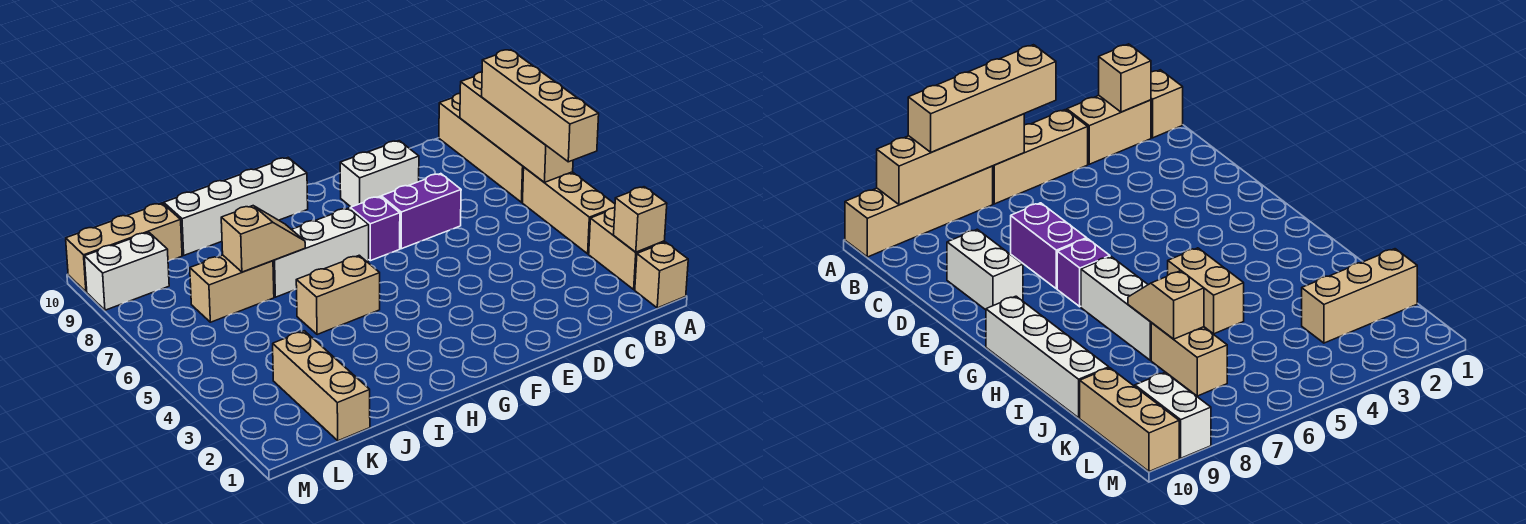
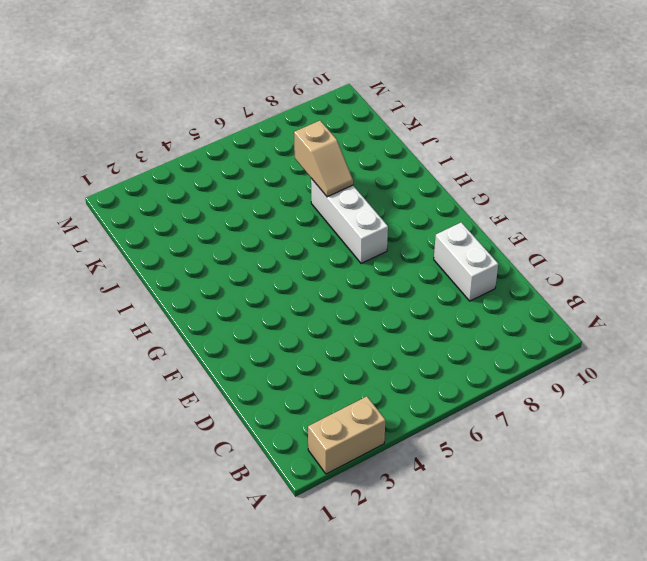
none -> tan 1x1 brick [635,242,688,308]
none -> tan 1x3 brick [522,167,615,254]
none -> tan 1x4 brick [439,93,524,202]

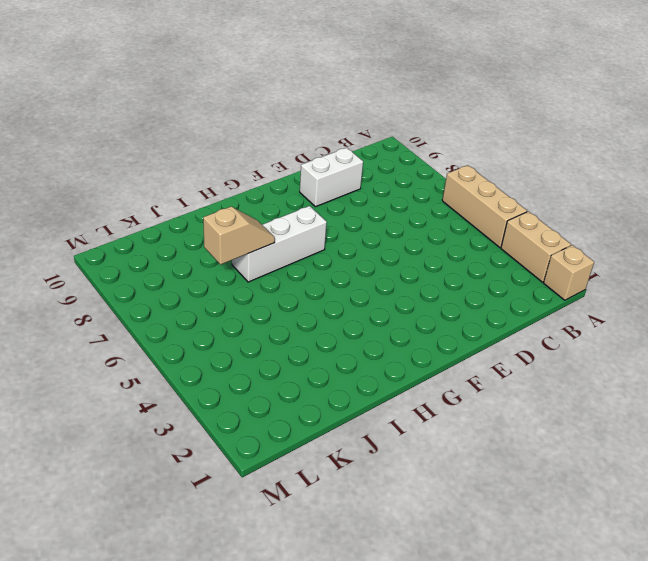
none -> tan 1x4 brick [439,93,524,202]
none -> purple 1x2 brick [381,174,461,249]
none -> purple 1x1 brick [350,196,400,261]

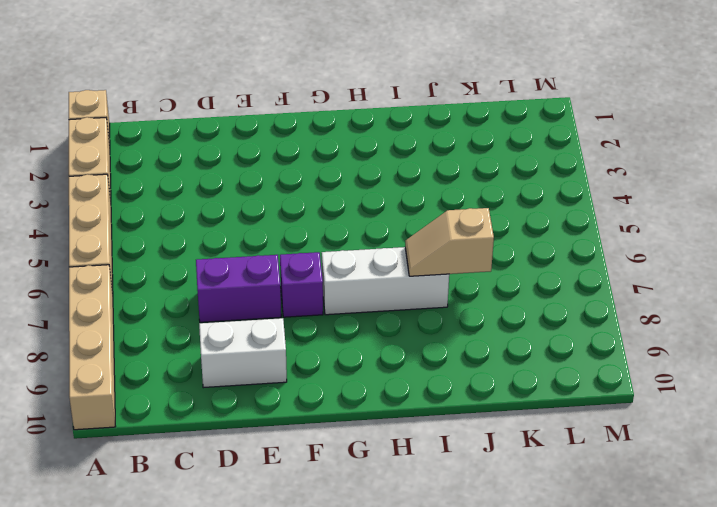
none -> white 1x4 brick [164,158,308,255]
none -> tan 1x2 brick [296,255,380,335]
none -> tan 1x2 brick [190,255,274,322]

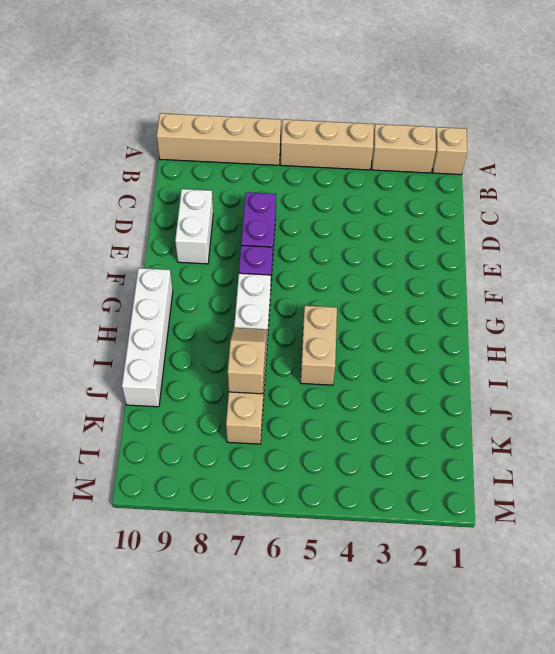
none -> tan 1x3 brick [273,331,370,441]
none -> tan 1x3 brick [66,203,182,292]
none -> white 1x2 brick [84,232,169,310]

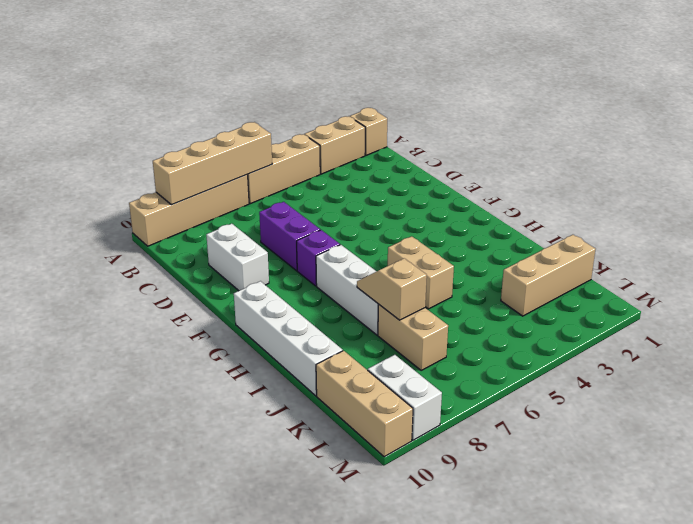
none -> tan 1x1 brick [614,187,667,252]
none -> tan 1x4 brick [482,50,599,162]

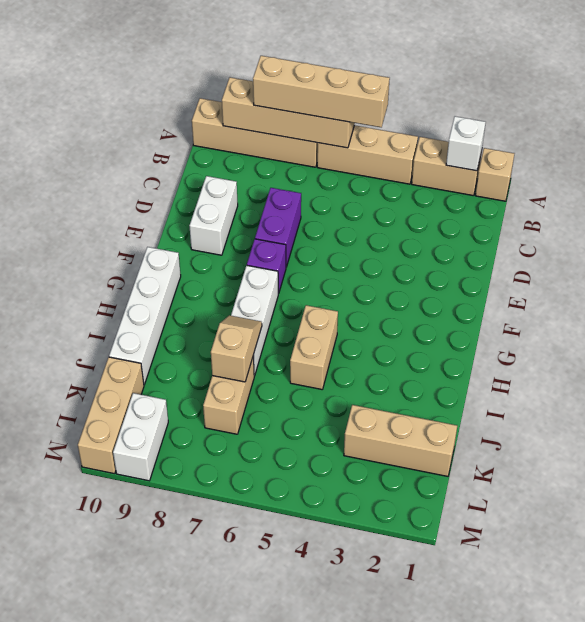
white 1x1 brick [446,116,486,171] -> tan 1x1 brick [614,187,667,252]

